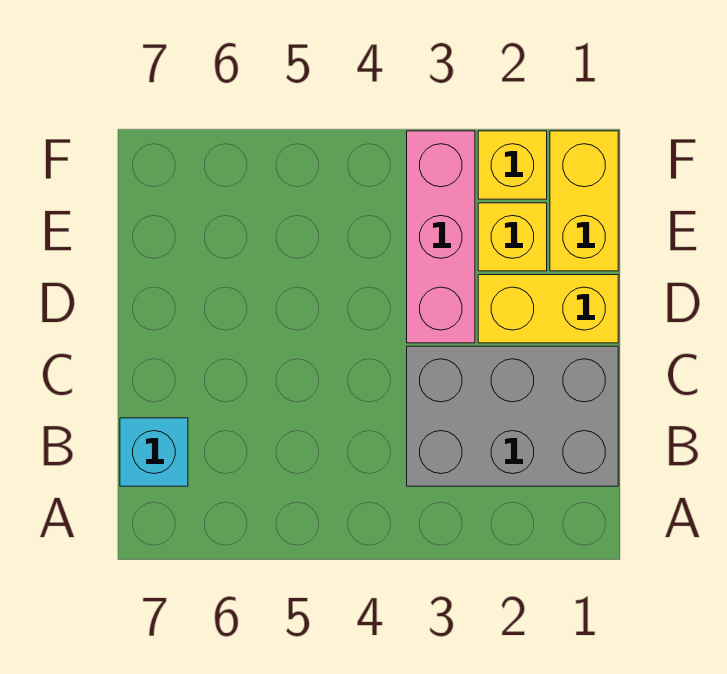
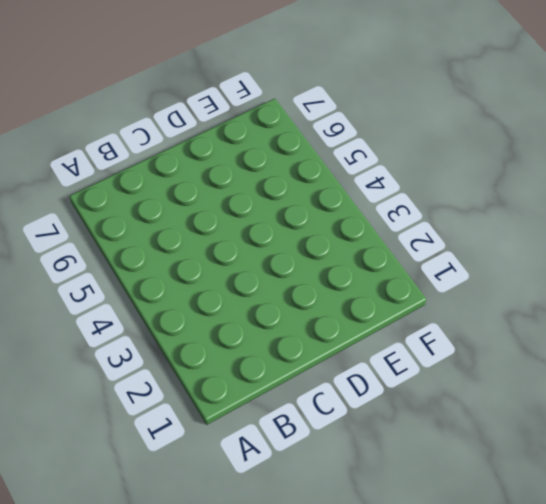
none -> grey 2x3 brick [407,346,618,486]
none -> cyan 1x1 brick [120,418,188,486]

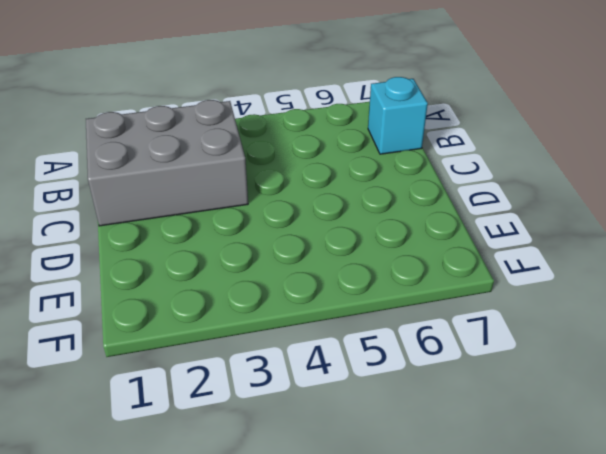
none -> yellow 1x2 brick [478,275,618,343]
none -> pink 1x3 brick [407,131,475,343]

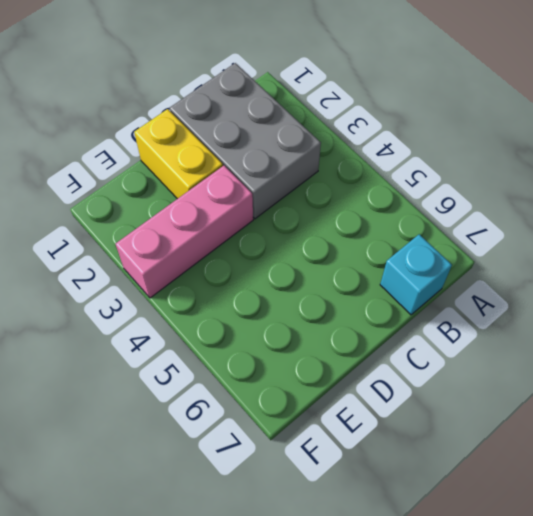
none -> yellow 1x2 brick [550,131,618,271]
none -> yellow 1x1 brick [478,203,547,271]

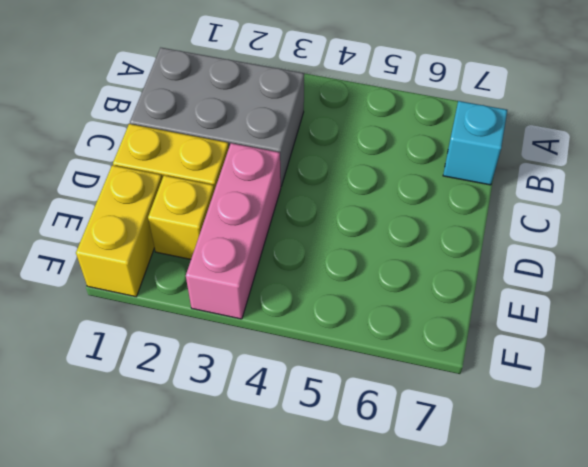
none -> yellow 1x1 brick [478,131,547,199]

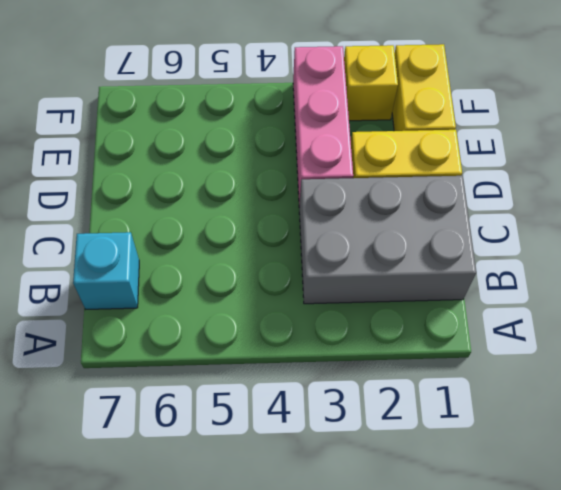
none -> yellow 1x1 brick [478,203,547,271]

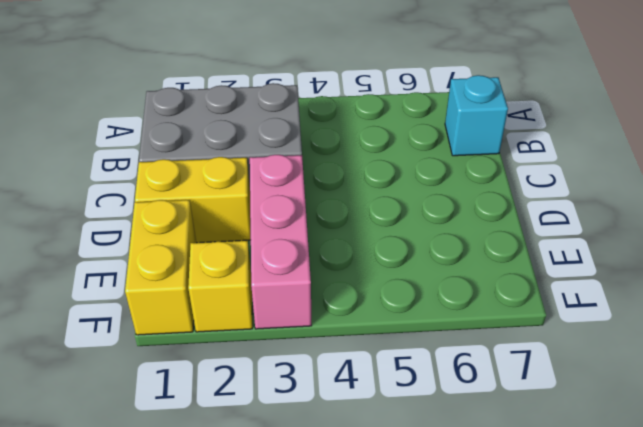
none -> yellow 1x1 brick [478,203,547,271]

